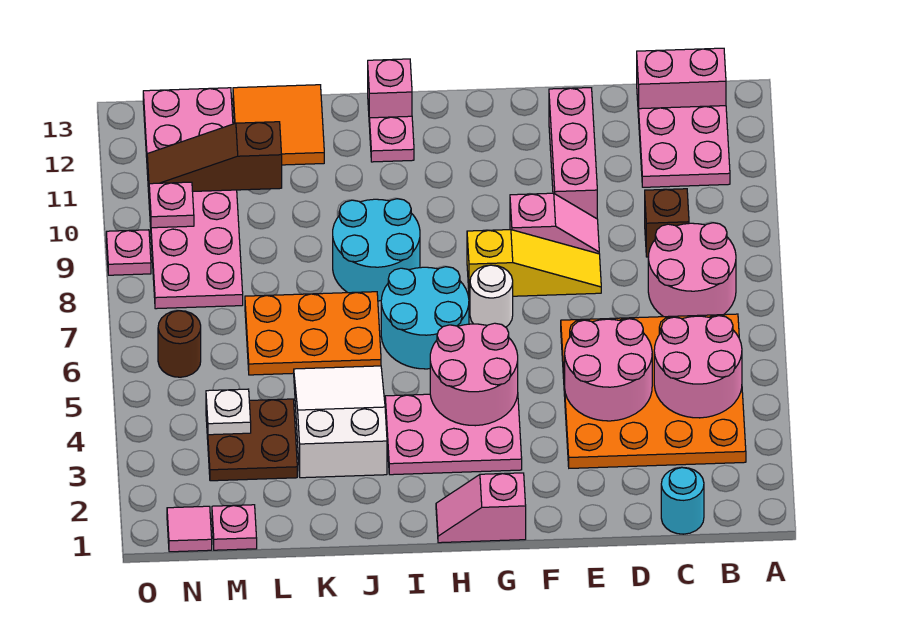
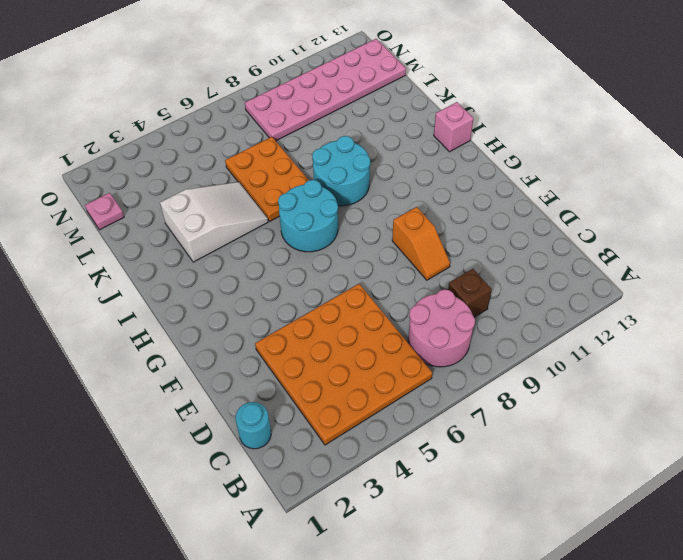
orange 1x2 slope [392,207,450,280] -> pink 1x2 slope [510,193,599,254]
none -> pink 2x2 plate [639,106,730,187]
none -> pink 1x2 brick [637,48,726,118]
none -> yellow 1x3 slope [467,230,601,298]
none -> pink 1x3 brick [549,88,597,219]

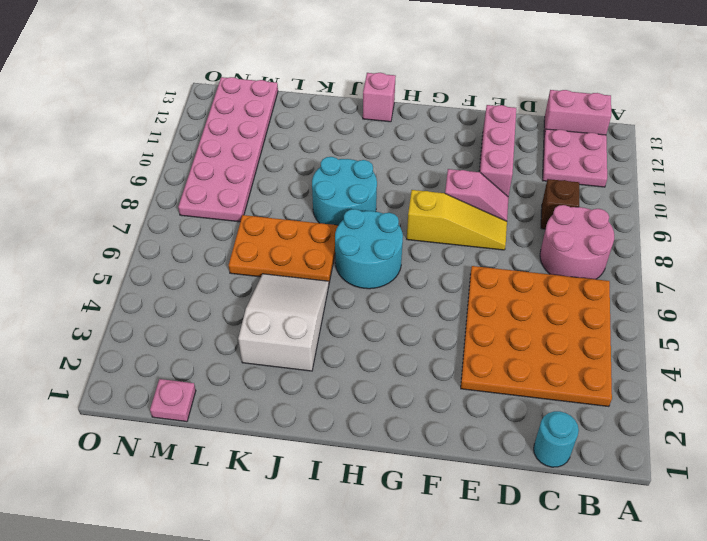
none -> pink 1x2 slope [436,473,526,543]
none -> pink 2x3 plate [385,394,522,475]
none -> white 1x1 round brick [470,265,513,327]
none -> pink 1x1 plate [370,116,414,162]

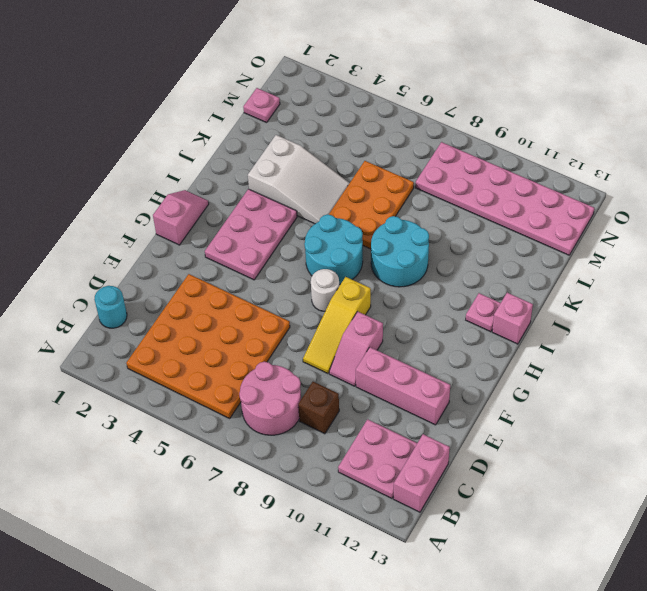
none -> orange 2x2 tile [233,85,324,165]
none -> brown 2x2 plate [206,399,297,481]
none -> pink 1x1 tile [167,506,212,552]
none -> brown 1x1 round brick [158,311,201,377]

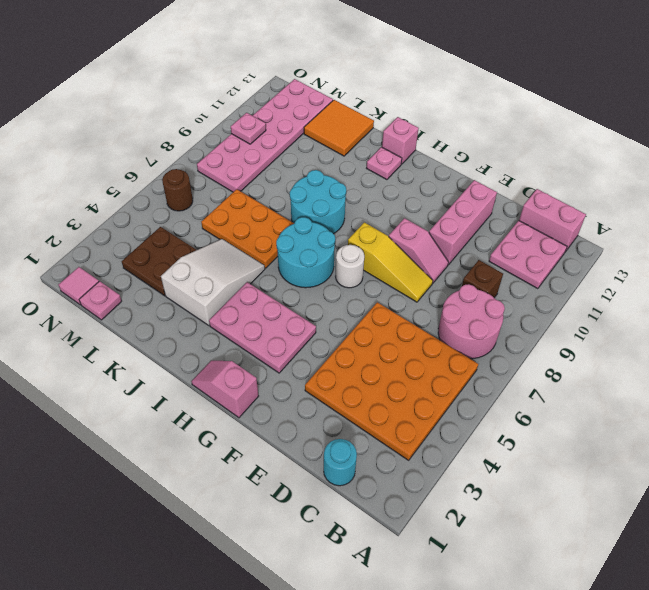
none -> pink 1x1 plate [106,230,151,275]
none -> pink 2x2 round brick [654,316,742,418]
none -> pink 2x2 round brick [565,319,652,421]
none -> pink 2x2 round brick [430,323,518,426]

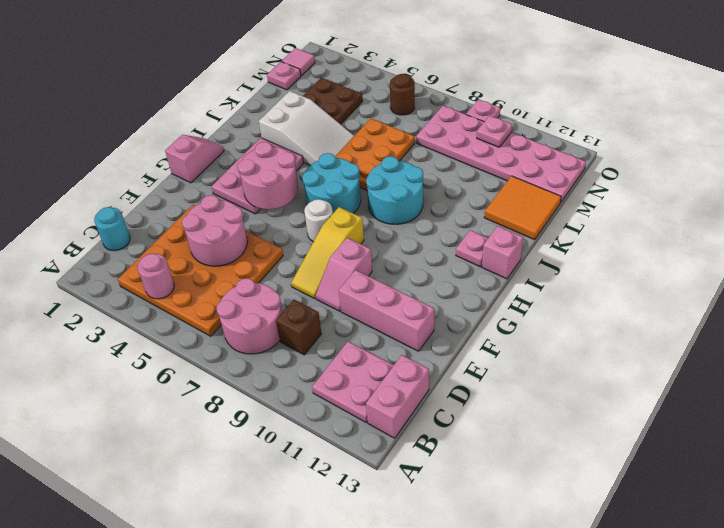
pink 1x1 round brick [138,254,174,299] -> pink 2x2 round brick [654,316,742,418]
none -> brown 1x3 slope [147,122,282,191]
none -> white 1x1 plate [206,389,251,435]

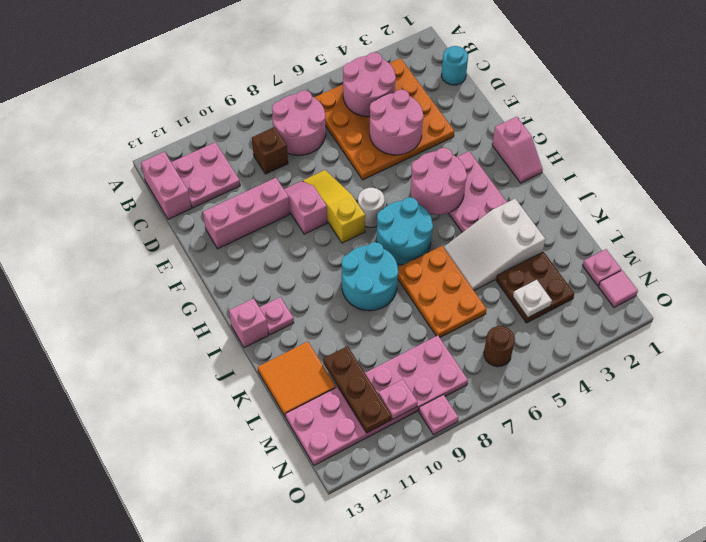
brown 1x3 plate [323,346,392,433] -> brown 1x3 slope [147,122,282,191]

